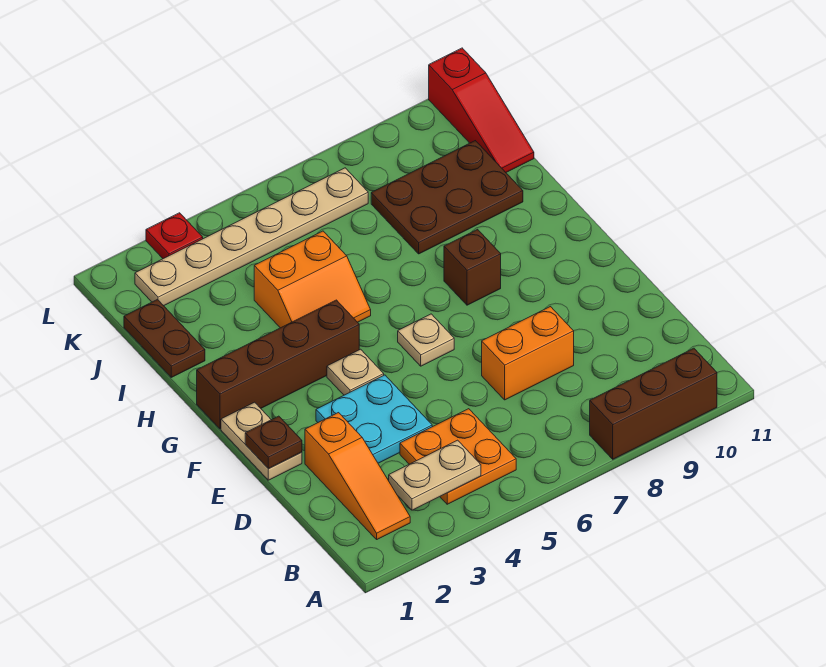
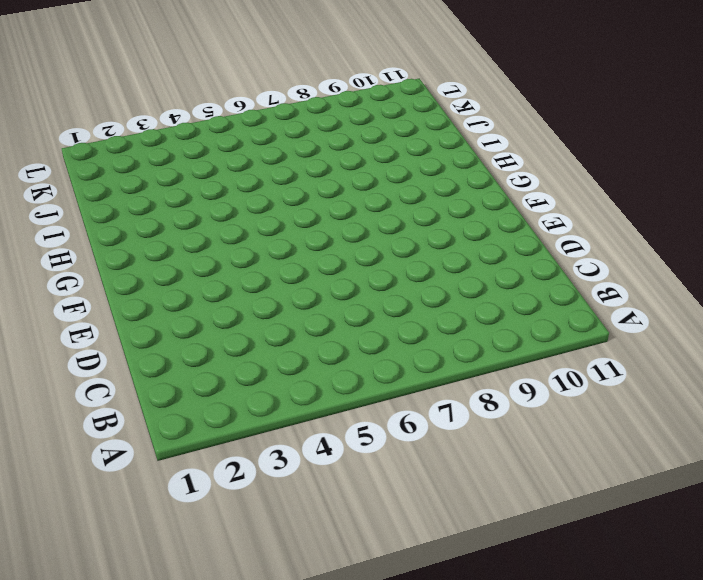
none -> brown 1x3 brick [590,348,717,459]
none -> orange 1x3 slope [305,413,410,539]
none -> orange 2x2 plate [400,409,516,504]

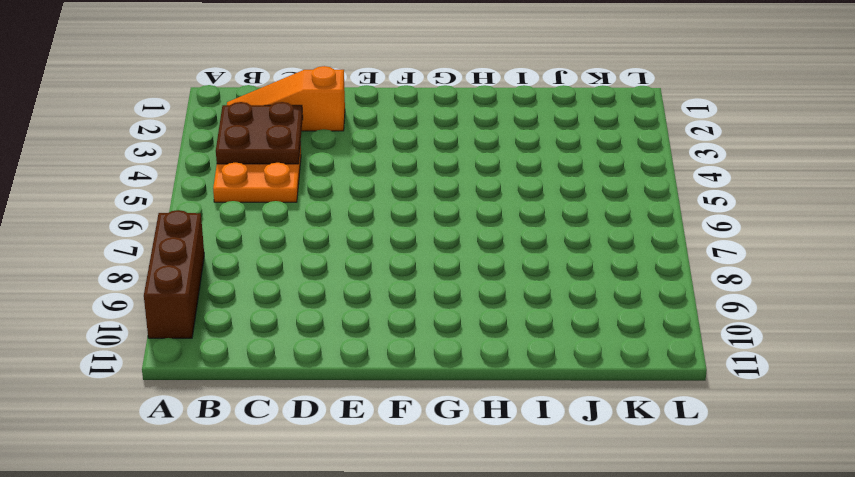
brown 2x2 plate [216,102,303,164] -> tan 1x2 plate [389,440,481,510]
none -> cyan 2x2 plate [316,375,432,463]
none -> orange 1x2 brick [482,307,574,400]
none -> tan 1x2 plate [221,402,302,480]

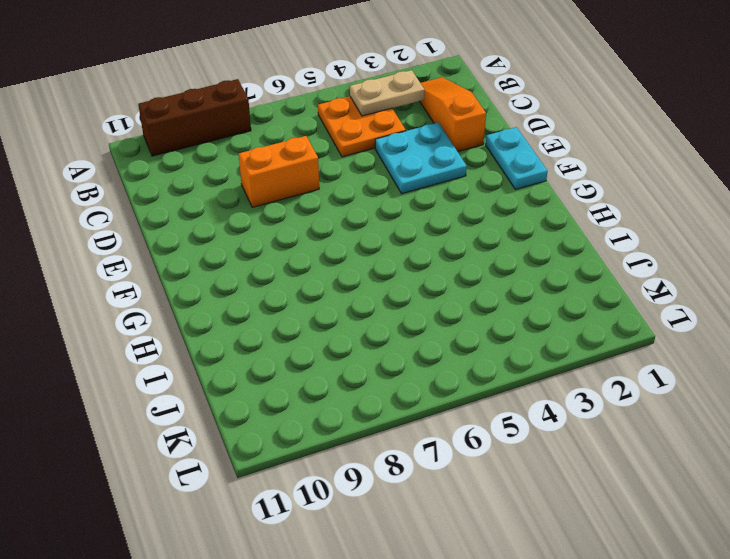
cyan 1x2 plate [486,127,548,190] -> tan 1x2 plate [221,402,302,480]
none -> tan 1x1 plate [327,349,384,395]
none -> tan 1x1 plate [398,314,454,366]
none -> brown 1x4 brick [197,300,359,429]

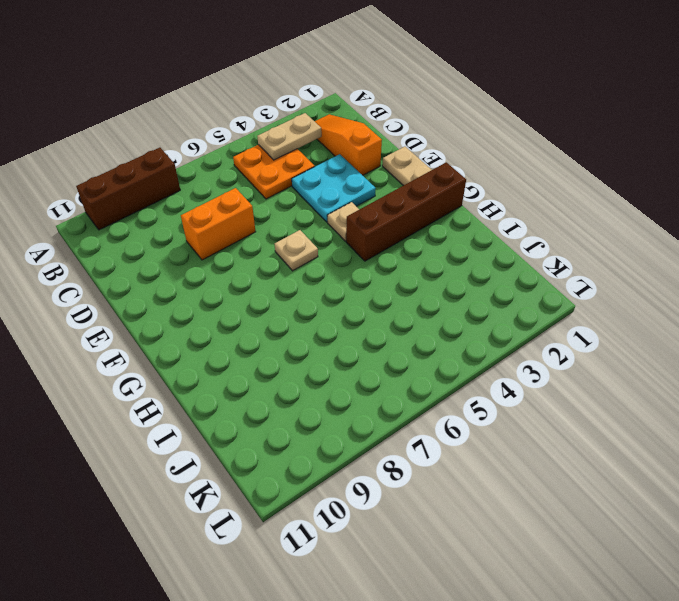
none -> brown 1x1 brick [444,229,501,305]
none -> orange 2x2 slope [254,231,371,328]
none -> brown 1x2 plate [124,300,205,377]

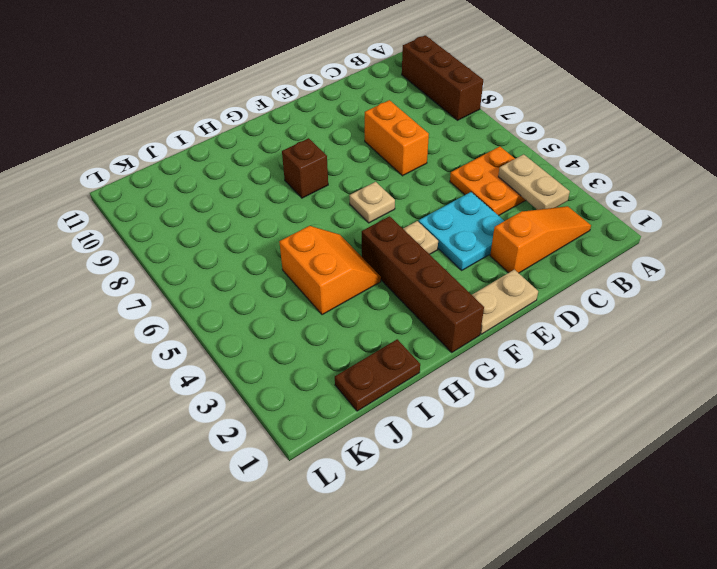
none -> brown 2x3 plate [371,141,523,254]
none -> red 1x3 slope [429,48,534,172]
none -> tan 1x6 plate [135,168,368,306]

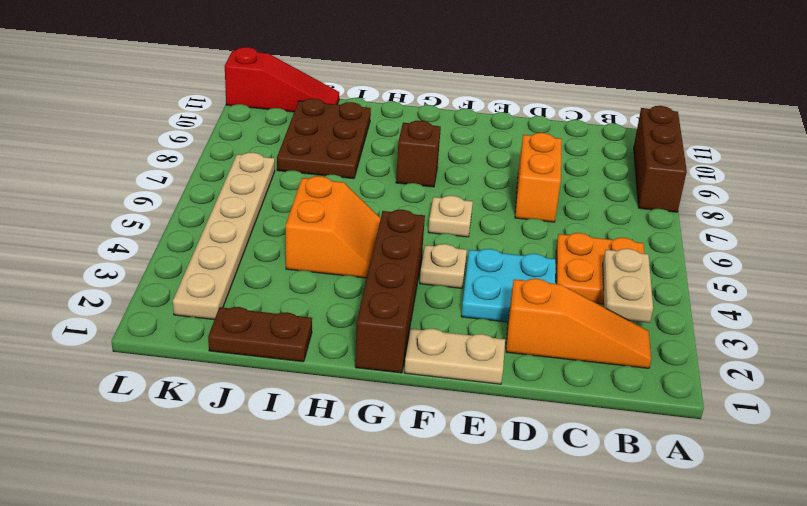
none -> red 1x1 plate [146,213,203,259]
none -> brown 1x1 plate [245,416,302,469]

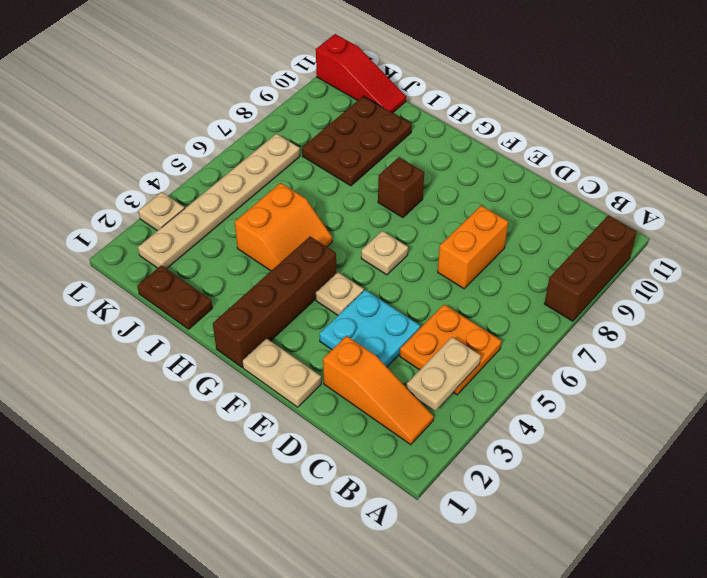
tan 1x1 plate [138,192,185,231] -> red 1x1 plate [146,213,203,259]
none -> brown 1x1 plate [245,416,302,469]

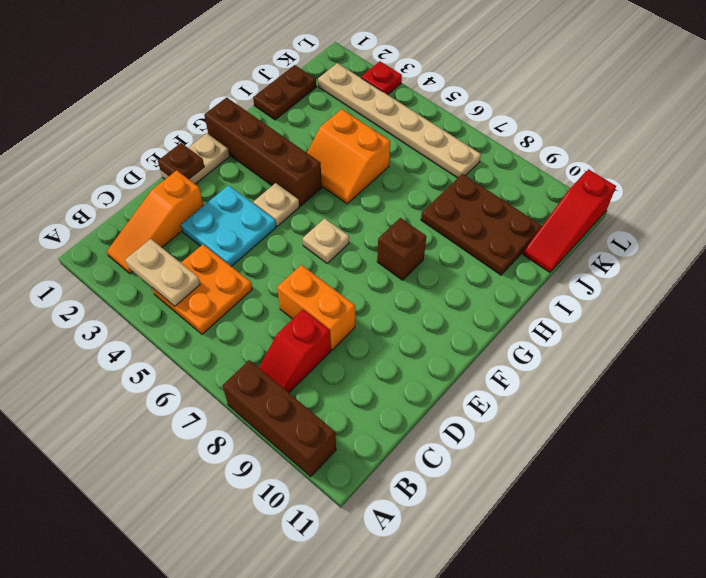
red 1x2 slope [259,310,331,393] -> none

